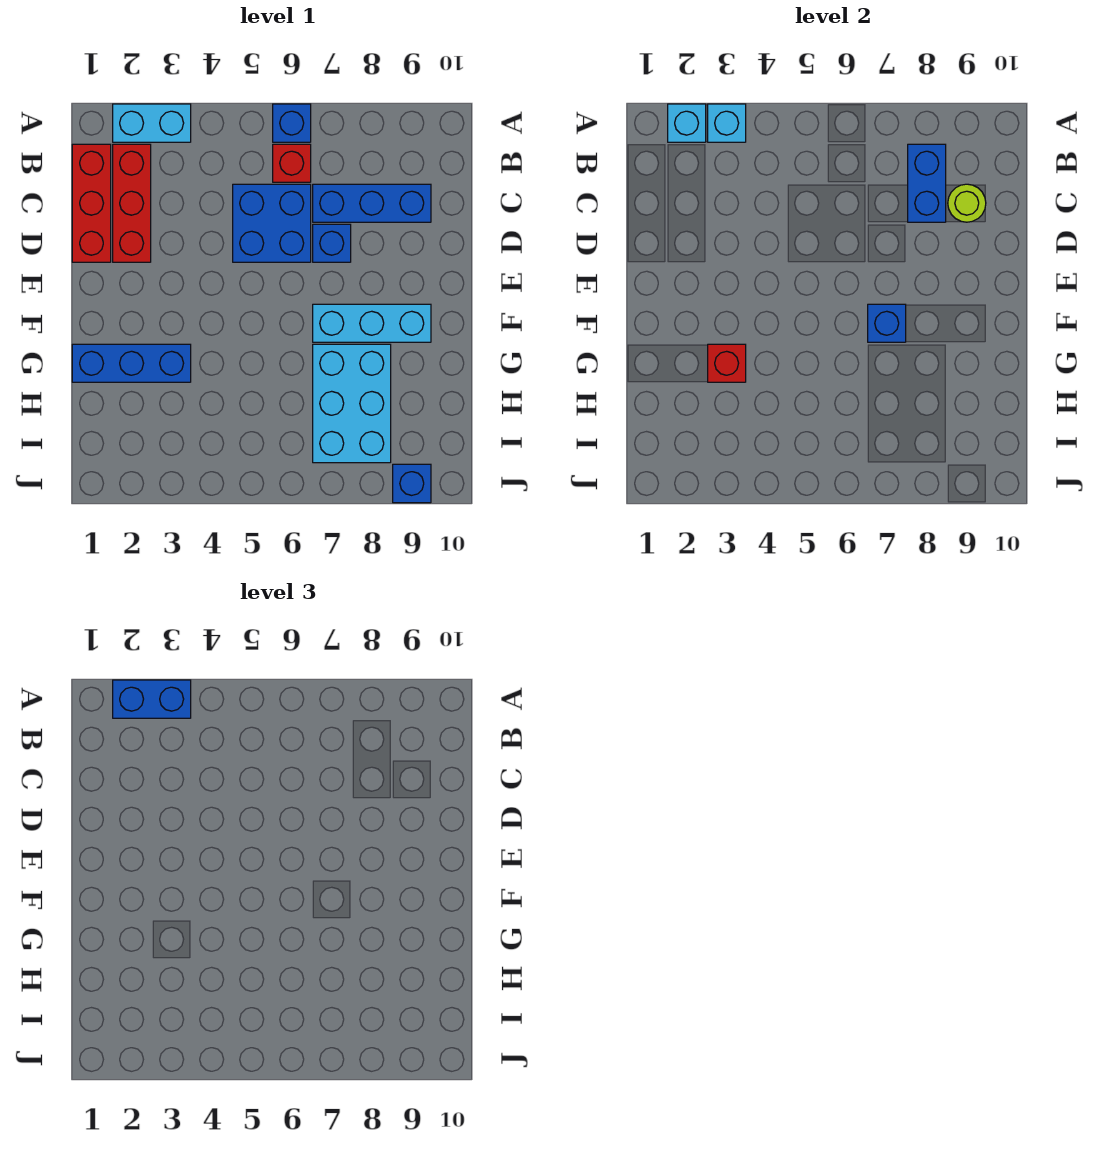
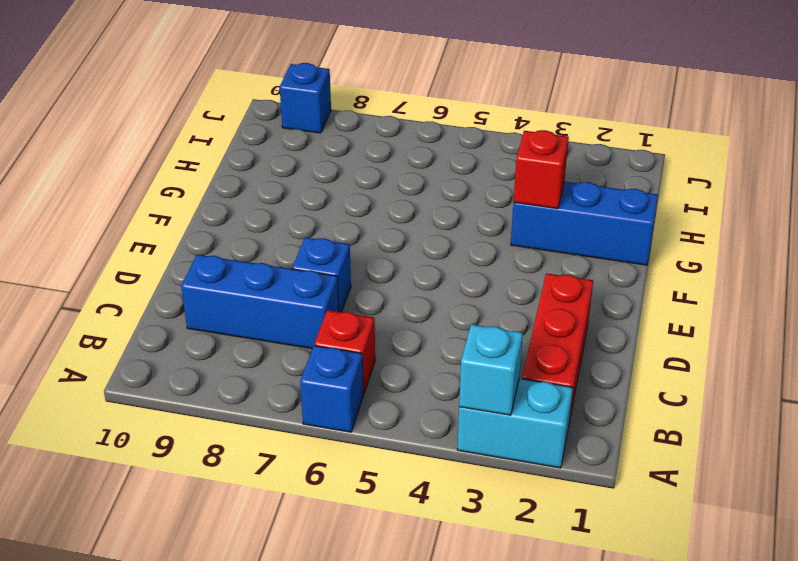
none -> red 1x3 brick [72,144,111,262]
none -> blue 2x2 brick [233,184,311,262]
none -> cyan 1x3 brick [313,304,431,342]

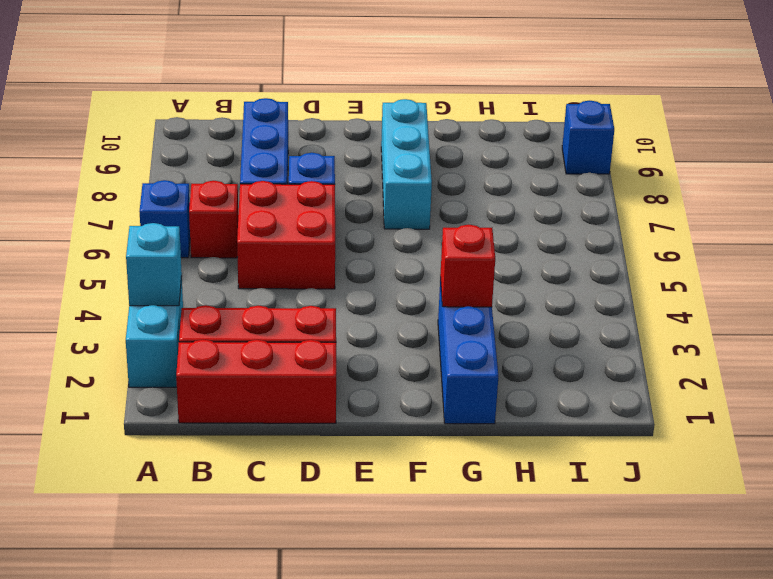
red 2x2 brick [237,181,335,289] -> blue 2x2 brick [233,184,311,262]
none -> cyan 2x3 brick [313,344,391,463]
none -> cyan 1x1 brick [668,104,706,142]
none -> blue 1x2 brick [908,144,946,222]

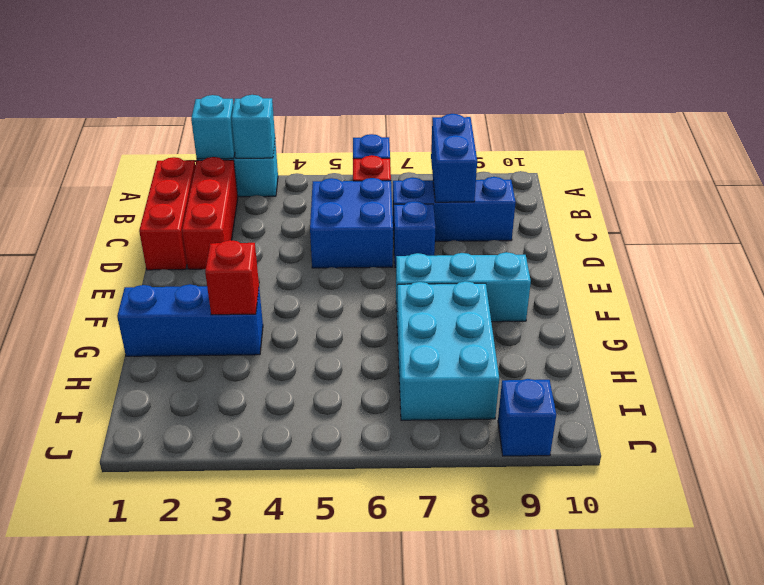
none -> lime 1x1 round brick [948,184,986,222]
none -> blue 1x1 brick [868,304,906,342]
none -> blue 1x2 brick [113,680,191,718]

